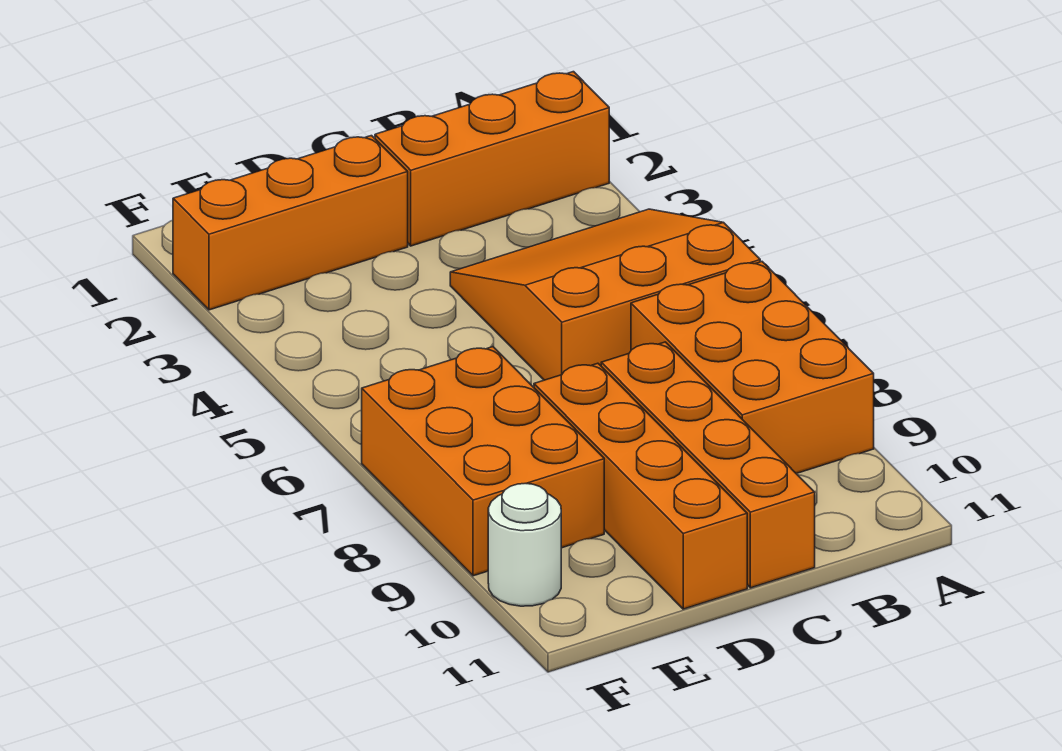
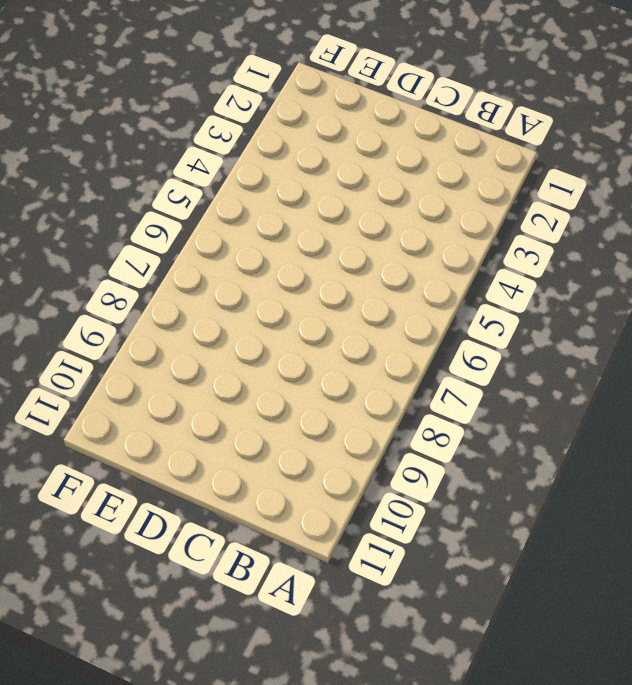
none -> orange 1x3 brick [375,72,609,246]
none -> orange 3x3 slope [450,209,760,380]

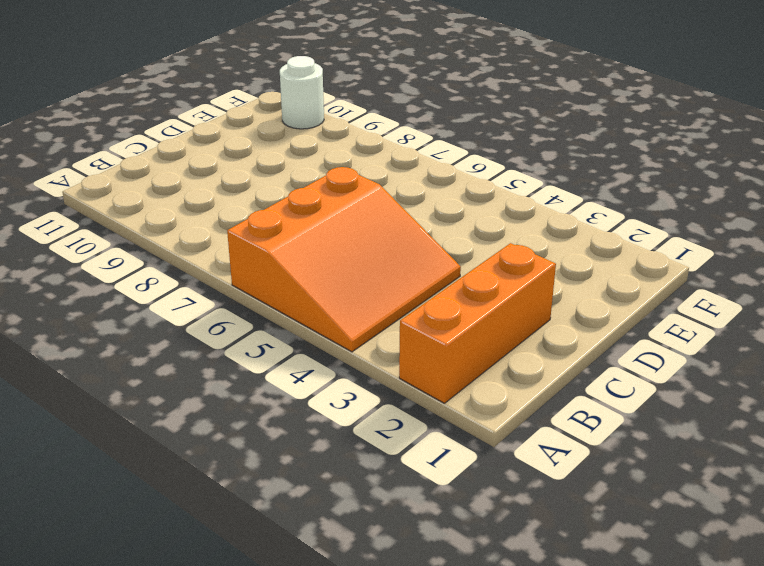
none -> orange 2x3 brick [631,262,874,474]
none -> orange 1x4 brick [601,342,815,588]

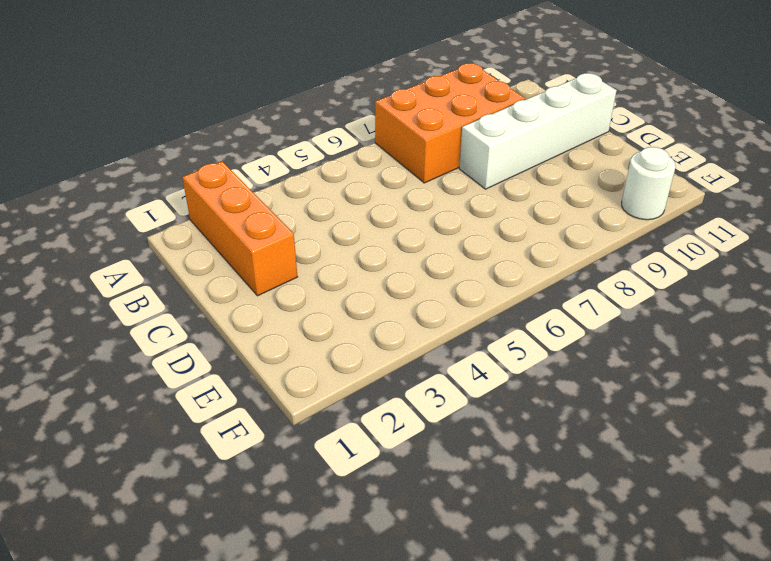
white 1x4 brick [459,73,617,189] -> orange 1x4 brick [601,342,815,588]
none -> orange 3x3 slope [450,209,760,380]
none -> orange 1x3 brick [173,136,408,310]

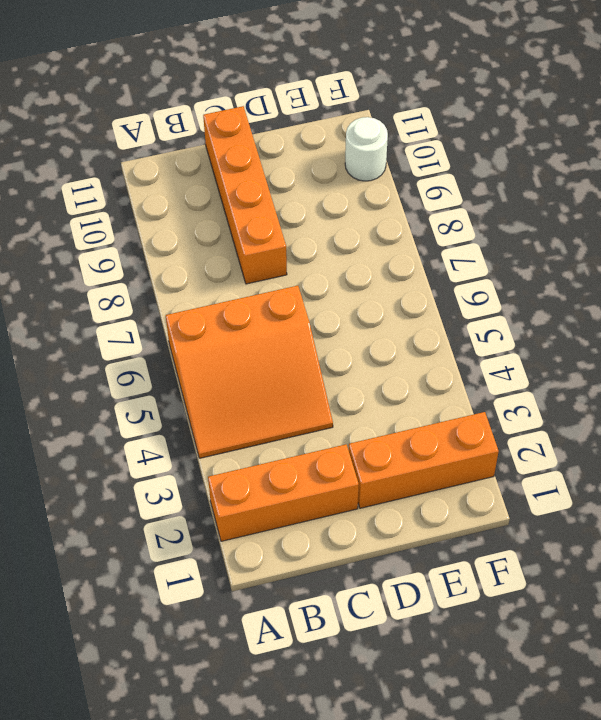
none -> orange 2x3 brick [631,262,874,474]
none -> orange 1x4 brick [534,363,747,609]

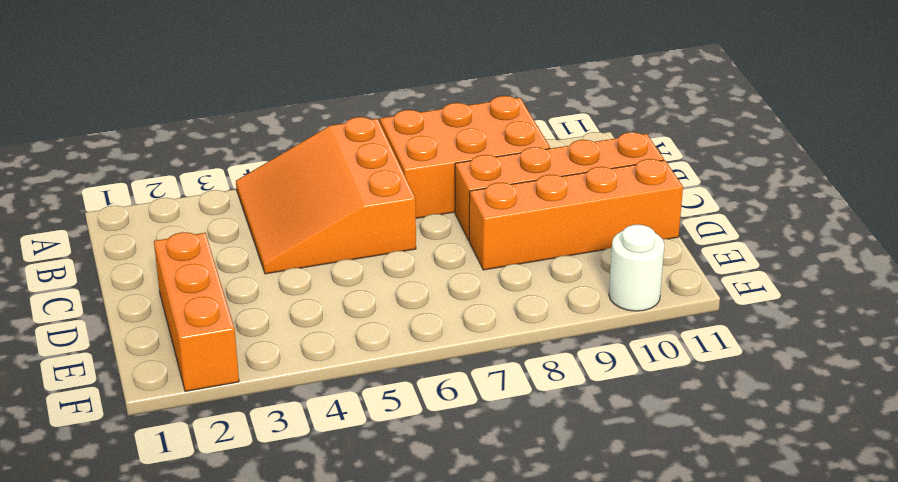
none -> orange 1x3 brick [375,72,609,246]
none -> orange 2x3 brick [362,347,604,576]

